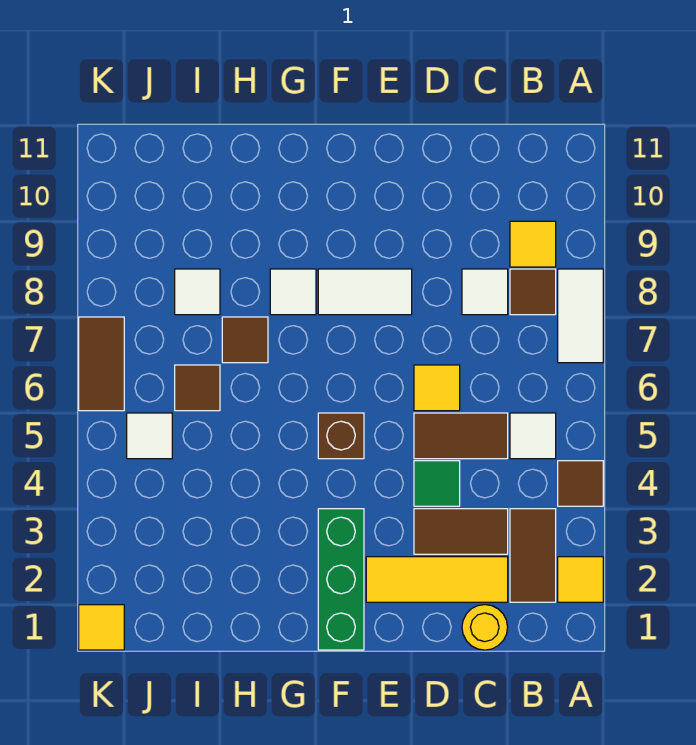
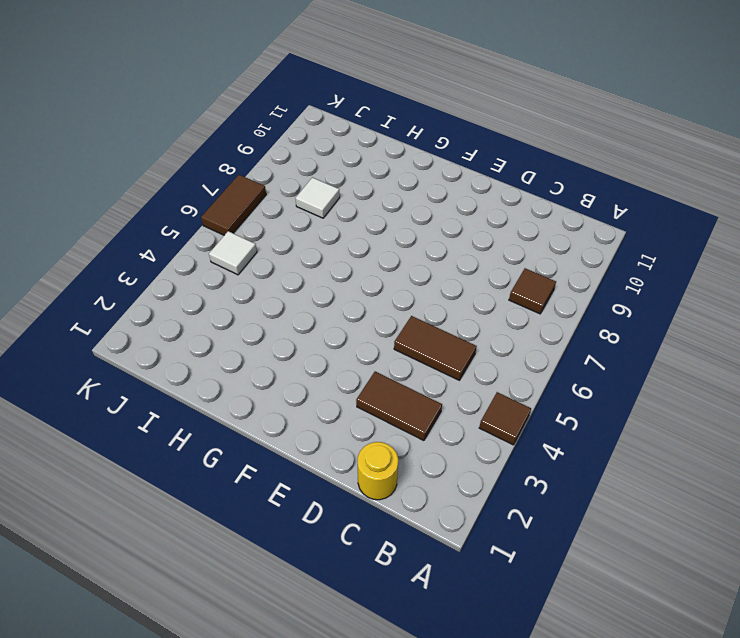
none -> yellow 1x1 tile [558,557,603,602]
none -> white 1x2 tile [558,269,603,363]
none -> brown 1x2 tile [510,509,556,602]

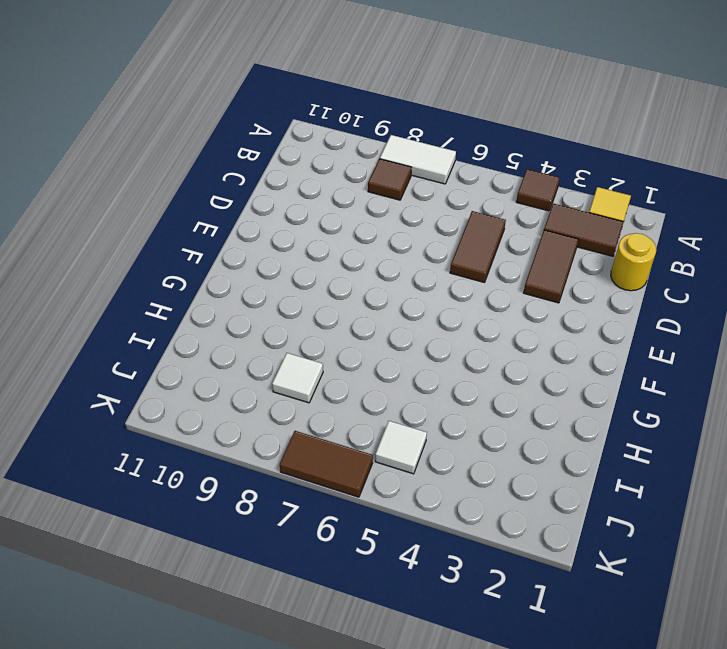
none -> white 1x1 tile [510,413,556,459]
none -> yellow 1x1 tile [510,221,556,267]
none -> yellow 1x3 tile [366,557,508,602]

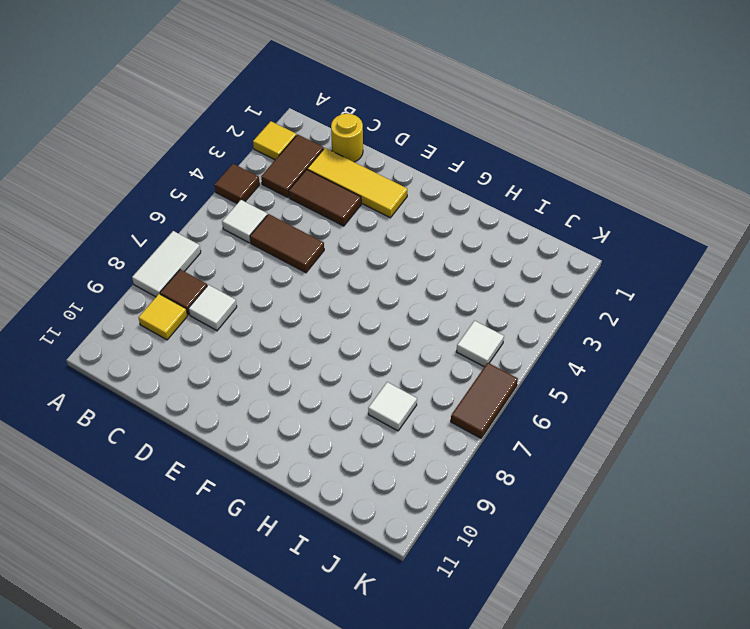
none -> green 1x1 tile [414,461,460,506]
none -> yellow 1x1 tile [414,365,460,411]
none -> white 1x2 tile [318,269,412,315]

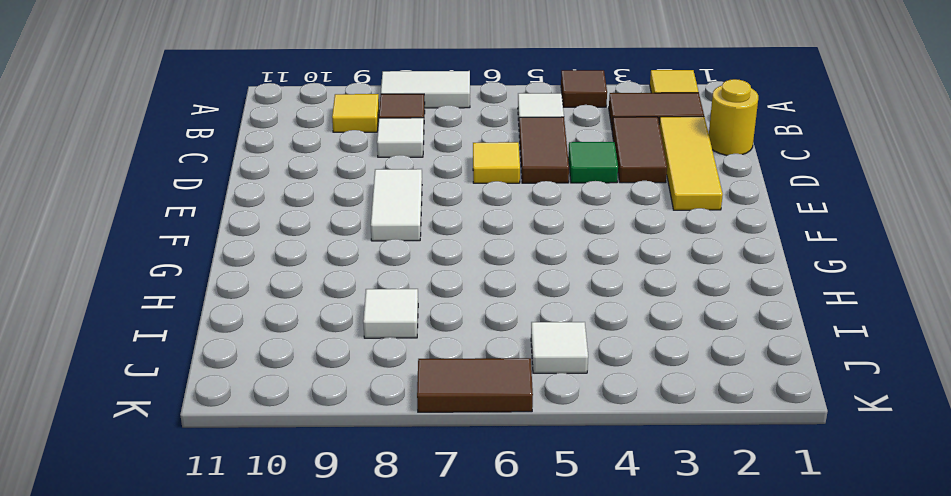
none -> green 1x3 brick [318,509,364,650]
none -> brown 1x1 brick [318,413,364,459]
none -> white 1x1 tile [270,269,316,315]

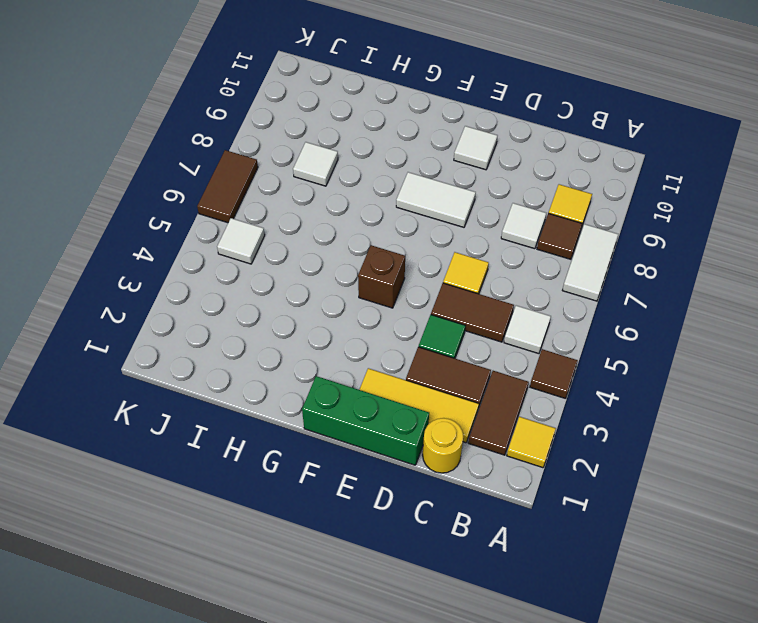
green 1x3 brick [302,376,429,465] -> green 1x3 brick turned to [318,509,364,650]
white 1x1 tile [454,126,498,170] -> white 1x1 tile moved to [270,269,316,315]
none -> brown 1x1 tile [222,317,268,363]
none -> brown 1x1 tile [175,365,220,411]
none -> yellow 1x1 tile [79,605,124,650]

